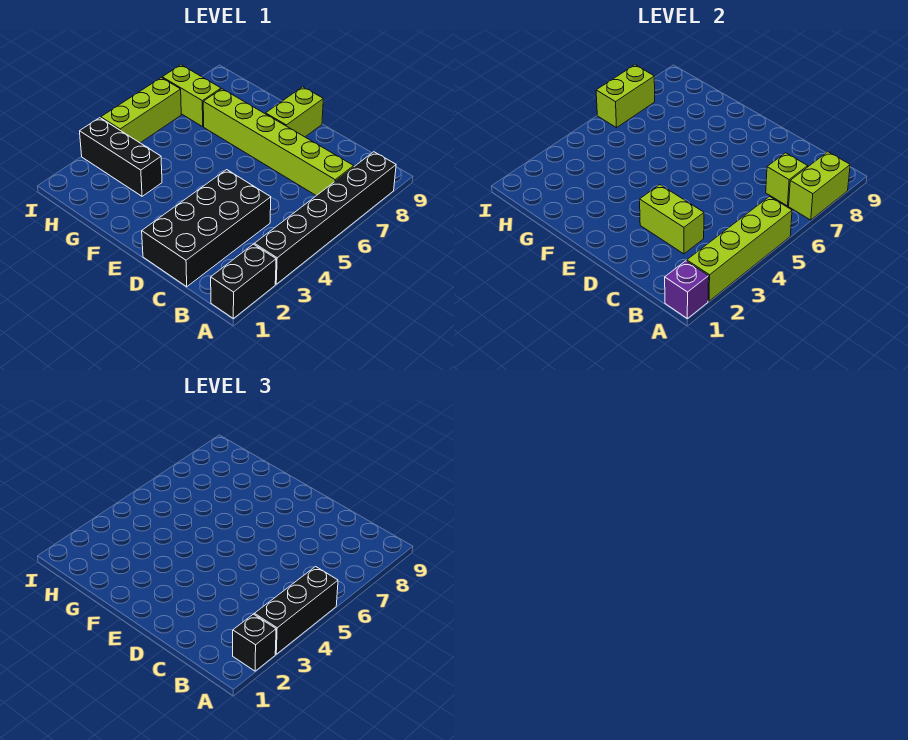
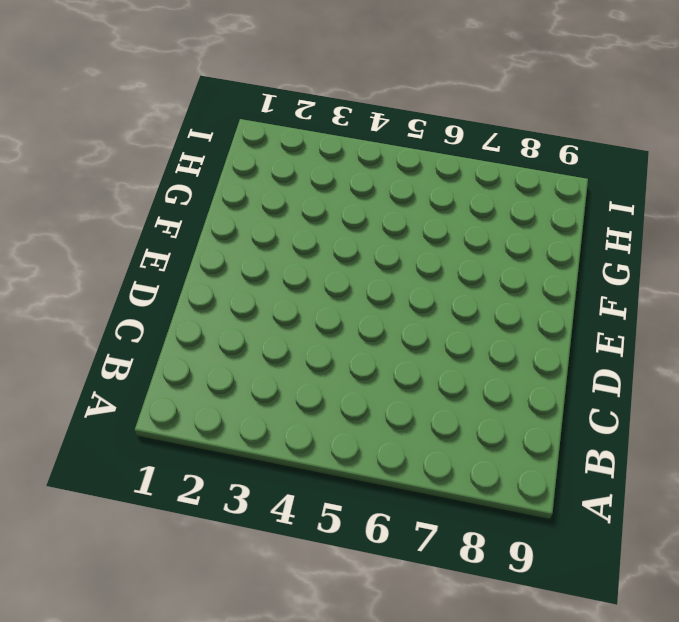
none -> black 1x2 brick [211,244,276,318]
none -> black 1x6 brick [254,152,396,284]
none -> lime 1x6 brick [203,89,354,196]

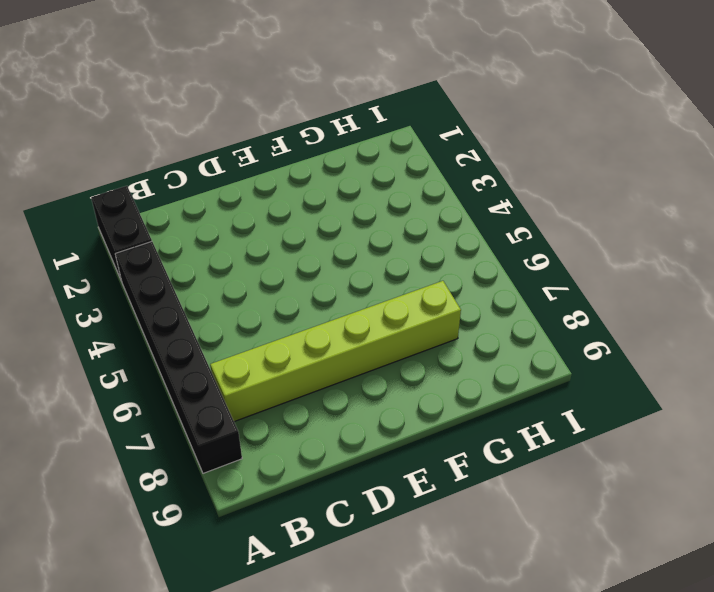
none -> black 2x4 brick [142,170,271,287]
none -> lime 1x2 brick [266,87,323,137]
none -> black 1x3 brick [80,118,162,196]

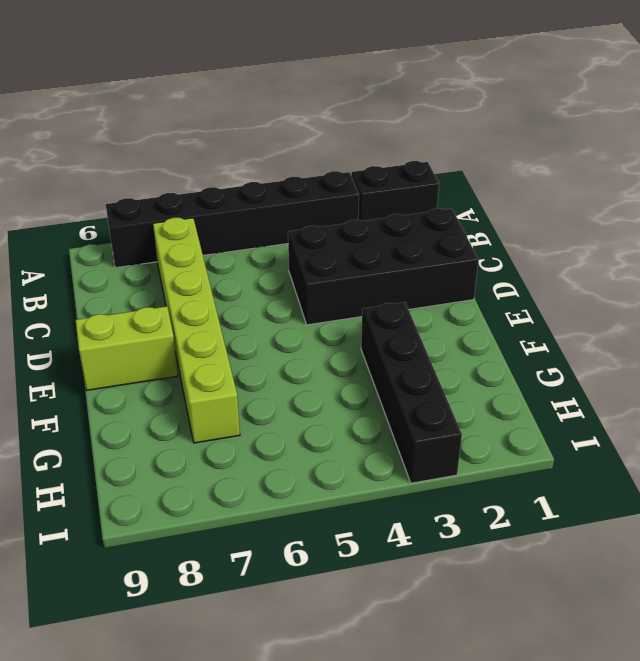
black 1x4 brick [361,302,462,483] -> black 1x3 brick [80,118,162,196]
none -> lime 1x2 brick [162,65,221,127]
none -> lime 1x3 brick [101,78,181,143]
none -> purple 1x1 brick [665,261,709,318]

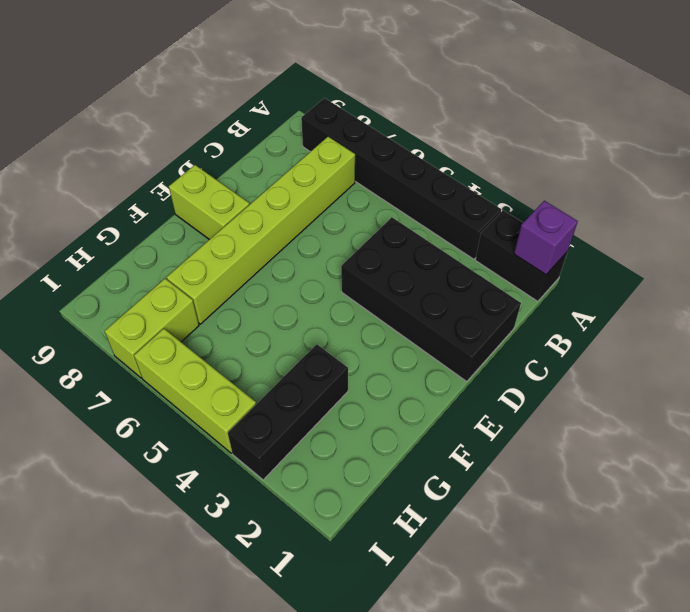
none -> lime 1x4 brick [687,197,792,301]
none -> lime 1x2 brick [789,152,850,220]
none -> lime 1x1 brick [766,153,808,206]

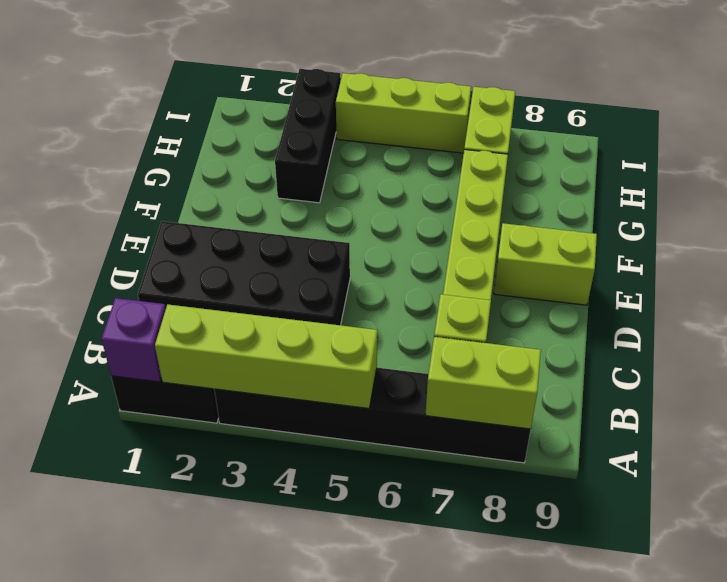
none -> lime 1x2 brick [640,185,704,254]
none -> lime 1x2 brick [596,65,655,128]
none -> black 1x1 brick [233,614,276,671]

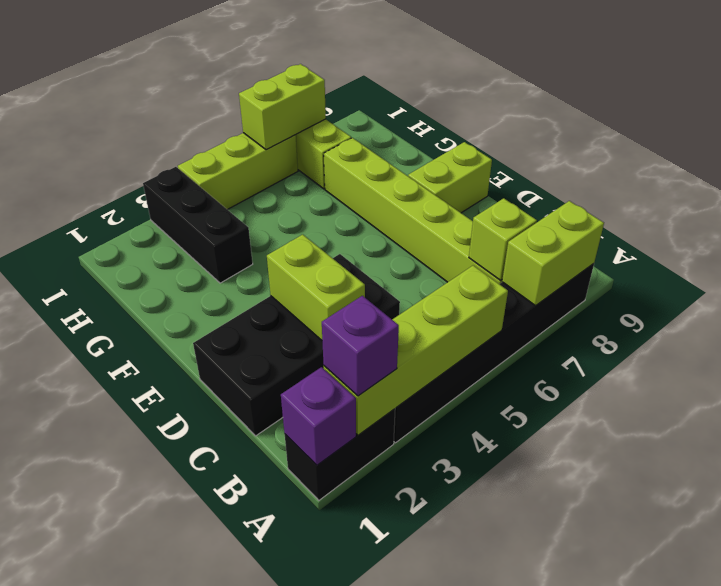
purple 1x1 brick [322,296,399,396] -> black 1x1 brick [233,614,276,671]
none -> black 1x3 brick [254,567,338,654]

